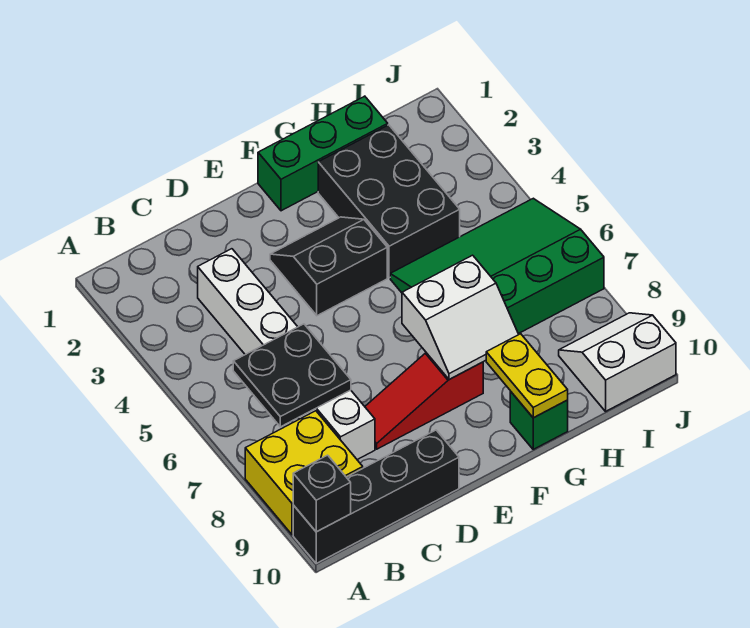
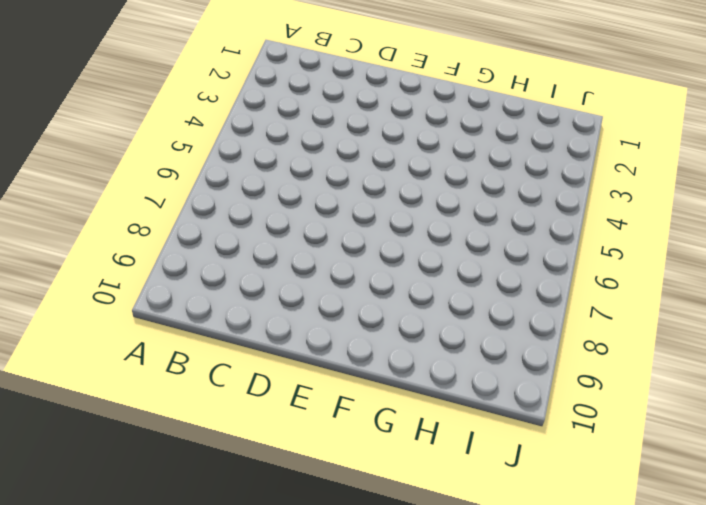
none -> yellow 2x2 brick [245,411,363,535]
none -> black 1x4 brick [293,430,459,563]
none -> white 1x6 brick [198,249,375,460]

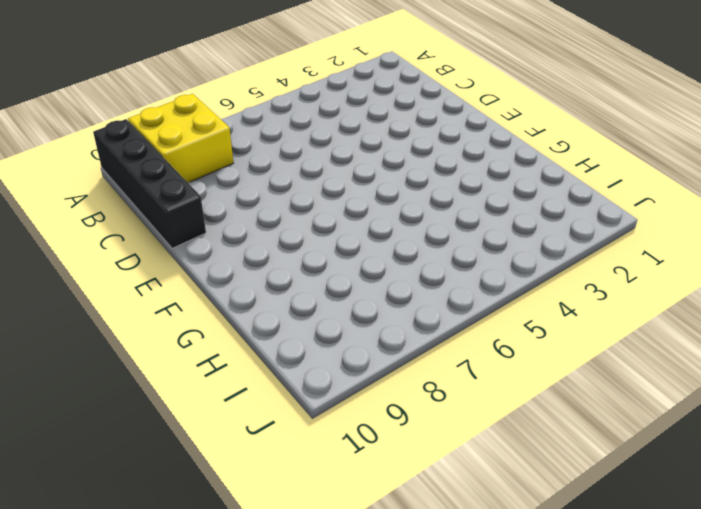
none -> white 1x6 brick [198,249,375,460]
none -> red 1x3 slope [365,353,483,449]
none -> black 2x2 slope [270,217,387,316]

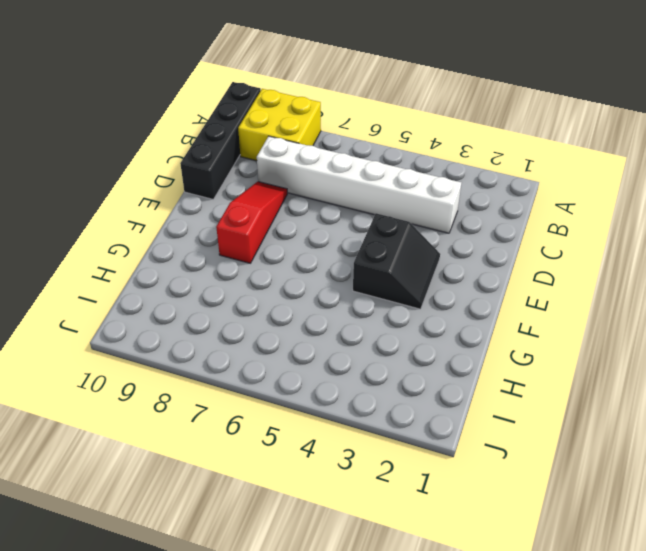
none -> green 1x3 brick [258,96,388,211]
none -> black 2x3 brick [318,125,460,278]
none -> green 3x4 slope [390,198,604,334]

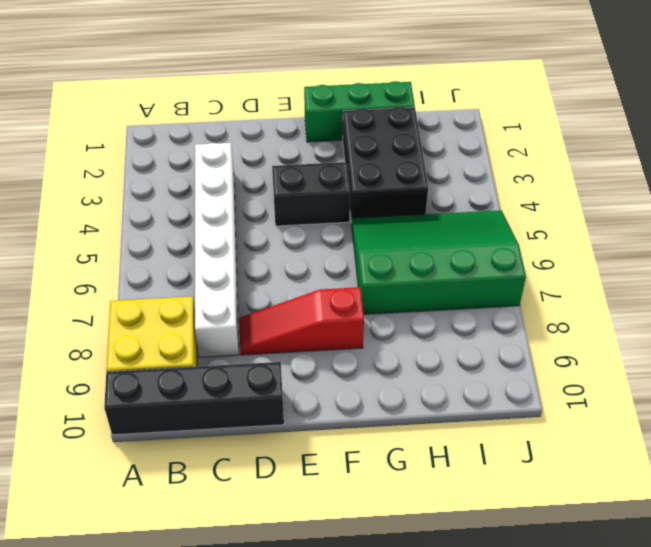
none -> green 1x1 brick [510,391,568,449]
none -> white 2x2 slope [559,313,676,411]
none -> black 1x1 brick [293,455,351,532]

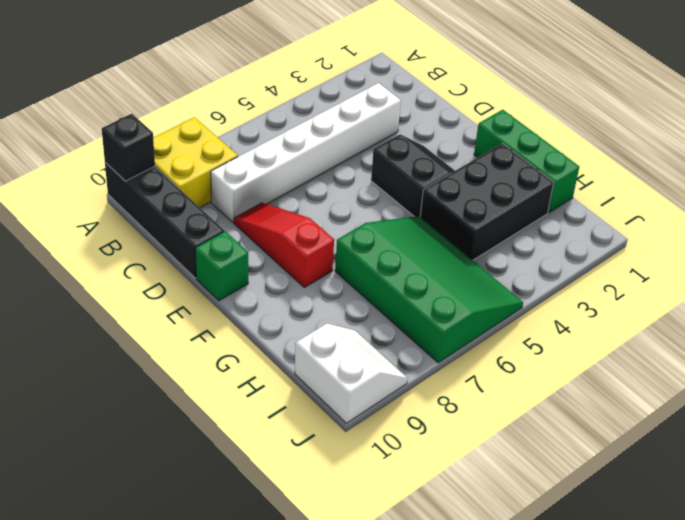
green 1x1 brick [195,231,248,301] -> green 1x1 brick moved to [510,391,568,449]
none -> black 2x2 plate [233,324,351,427]
none -> white 2x2 slope [402,255,519,380]
none -> yellow 1x2 plate [486,334,568,418]

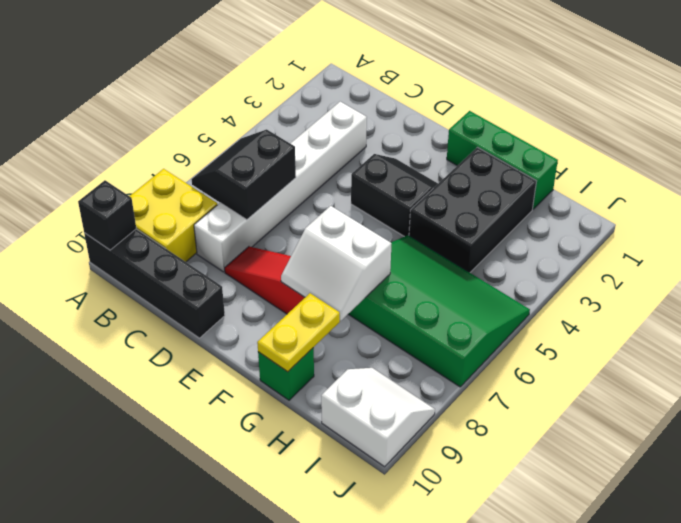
black 2x2 slope [191,129,296,220] -> black 2x2 plate [233,324,351,427]

